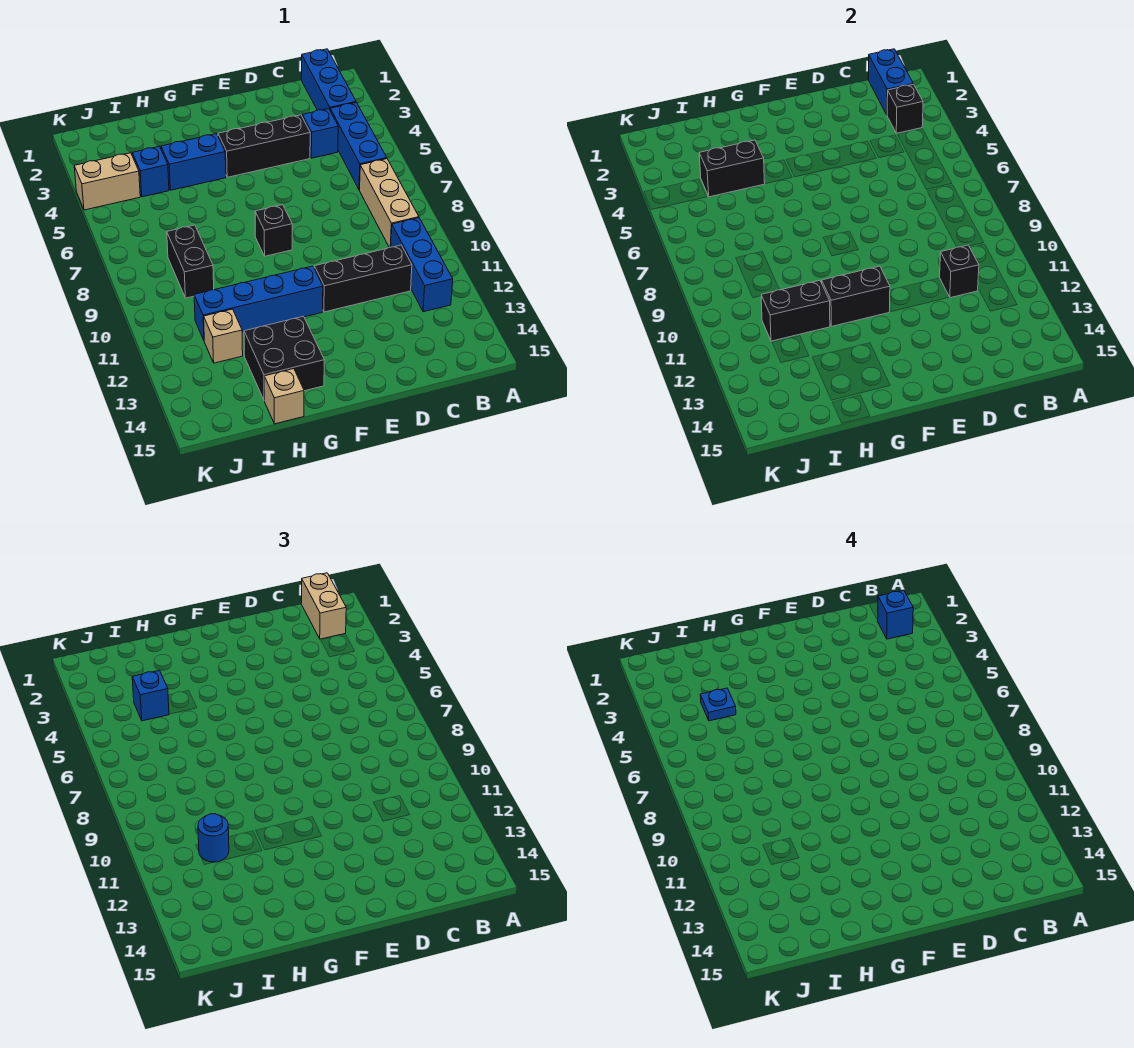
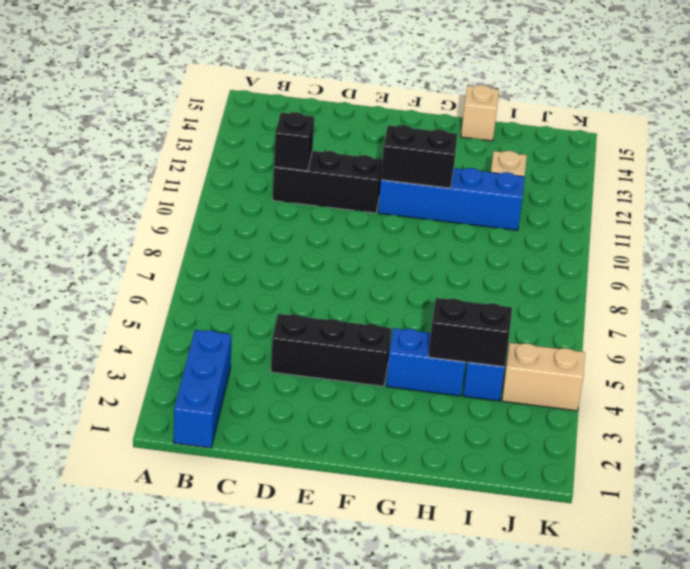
none -> blue 1x3 brick [330,102,387,190]
none -> tan 1x3 brick [360,159,419,247]
none -> blue 1x3 brick [391,218,453,312]

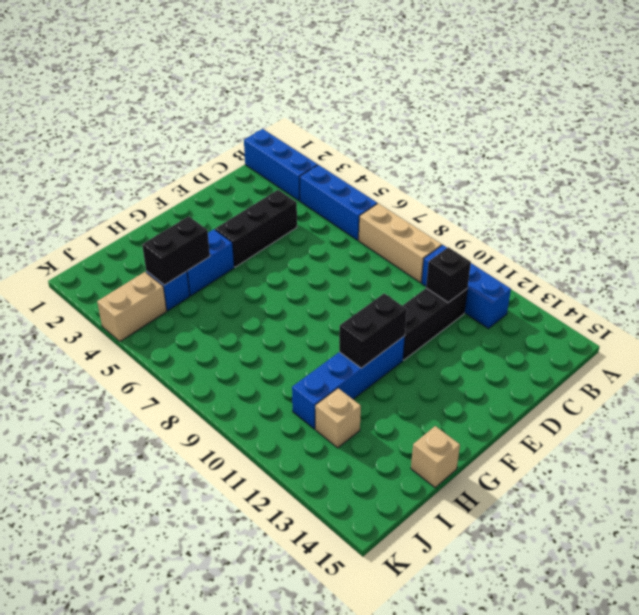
none -> blue 1x1 brick [302,109,338,158]
none -> black 1x1 brick [255,205,292,256]
none -> black 2x2 brick [244,316,324,401]

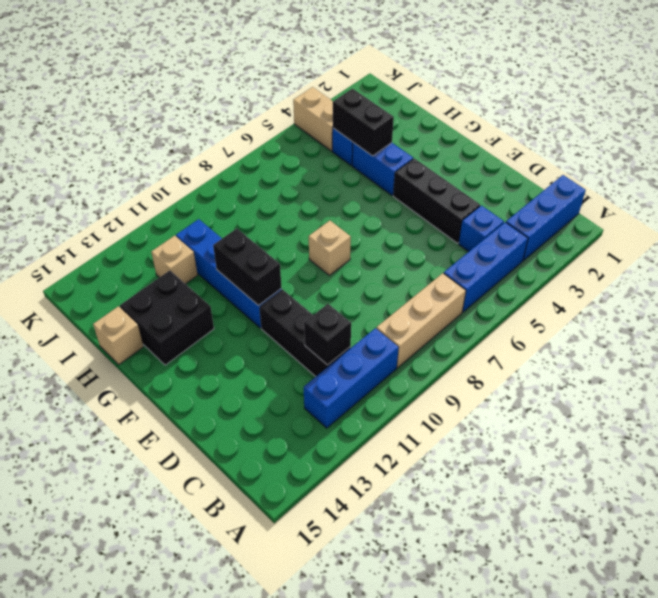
tan 1x1 brick [309,221,351,275] -> black 1x1 brick [255,205,292,256]
none -> black 1x2 brick [167,225,214,298]
none -> blue 1x2 brick [868,49,913,114]
none -> black 1x1 brick [887,84,923,133]

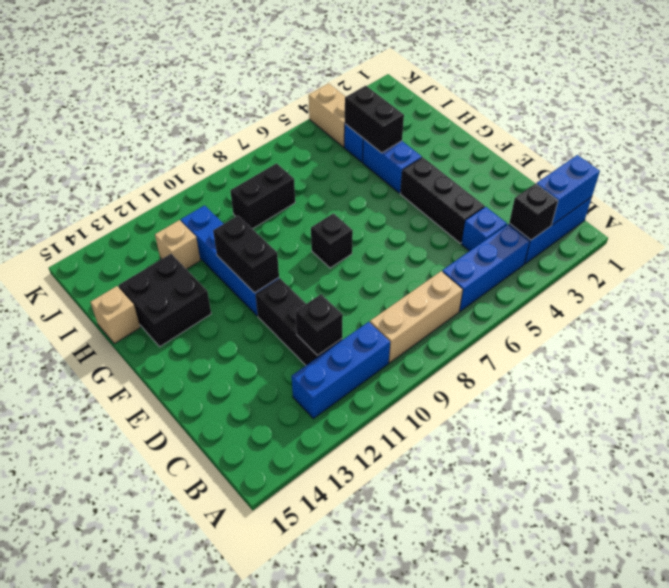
none -> black 1x2 brick [761,281,830,341]
none -> tan 1x2 brick [301,573,346,639]
none -> blue 1x1 brick [132,670,169,721]

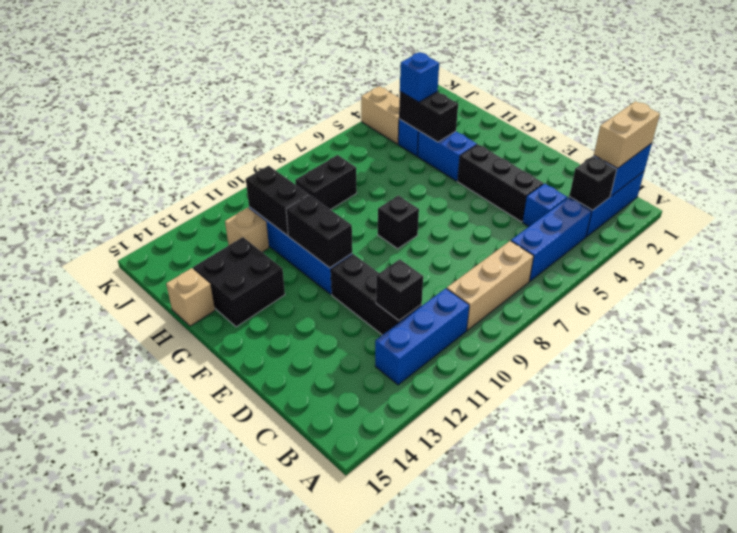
none -> blue 1x1 round brick [198,814,229,862]
none -> blue 1x1 brick [878,590,913,639]
none -> blue 1x1 plate [700,688,736,721]

